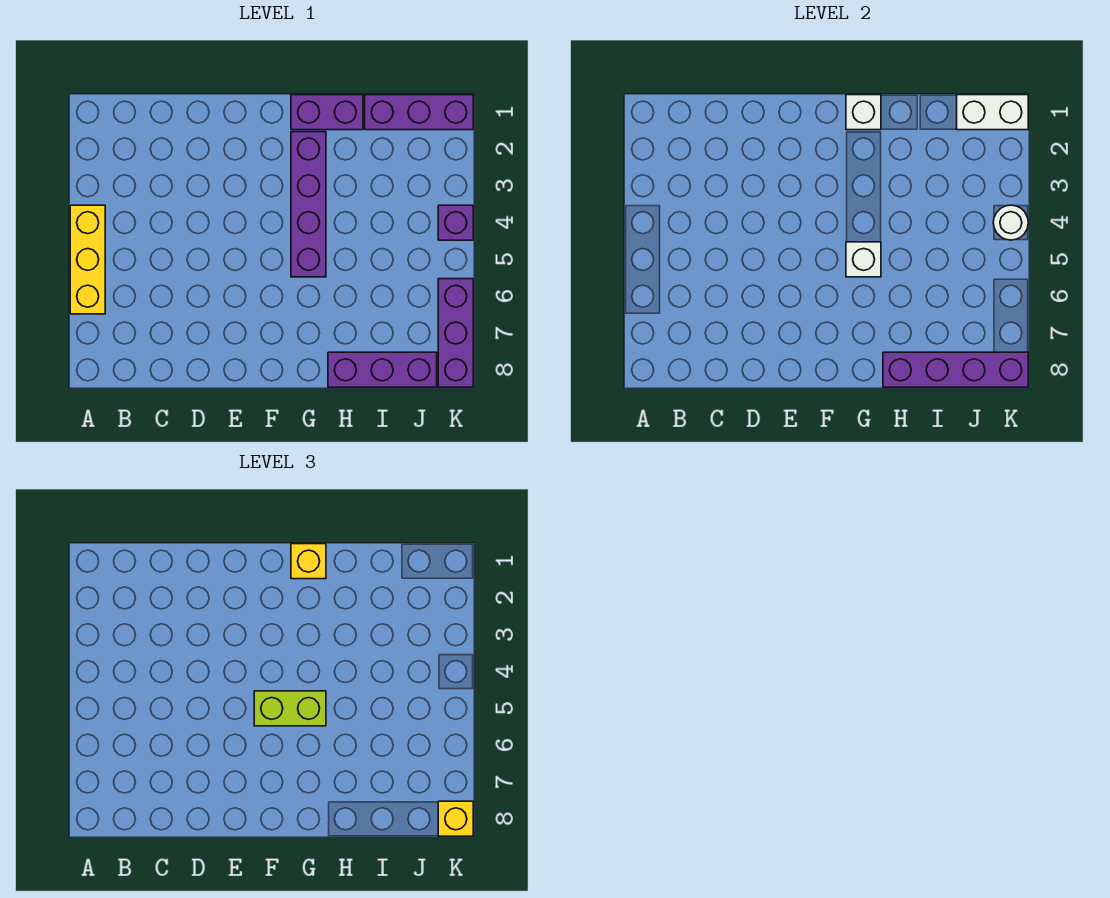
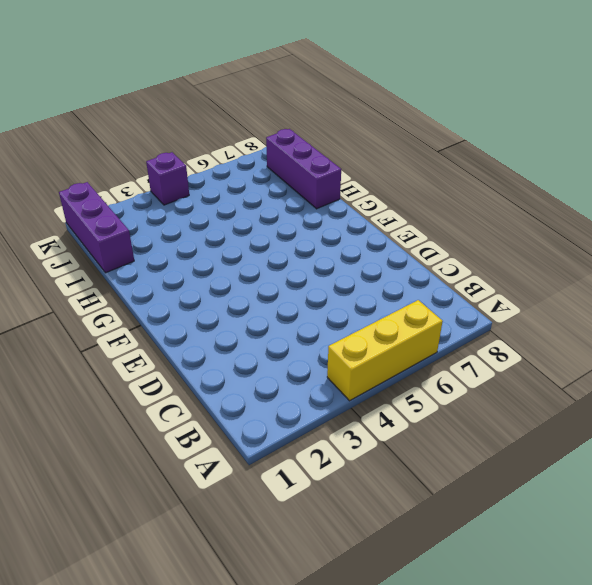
none -> purple 1x2 brick [291,95,363,130]
none -> purple 1x4 brick [291,132,326,277]
none -> purple 1x3 brick [438,279,473,387]

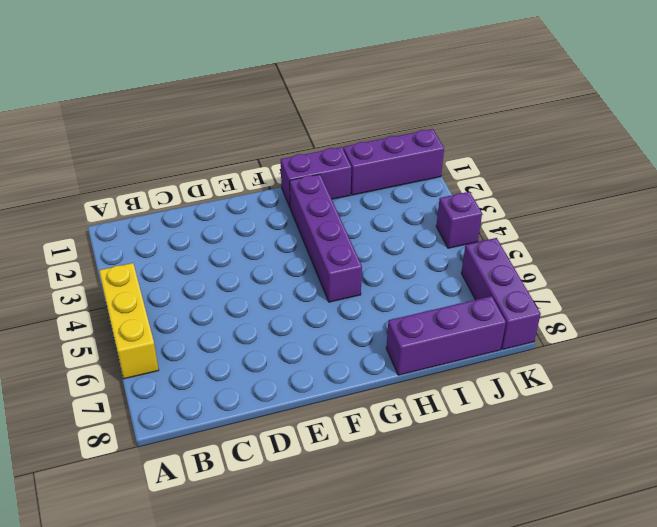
none -> white 1x1 brick [846,95,881,130]
none -> white 1x1 brick [846,242,881,277]
none -> purple 1x4 brick [883,352,1028,387]

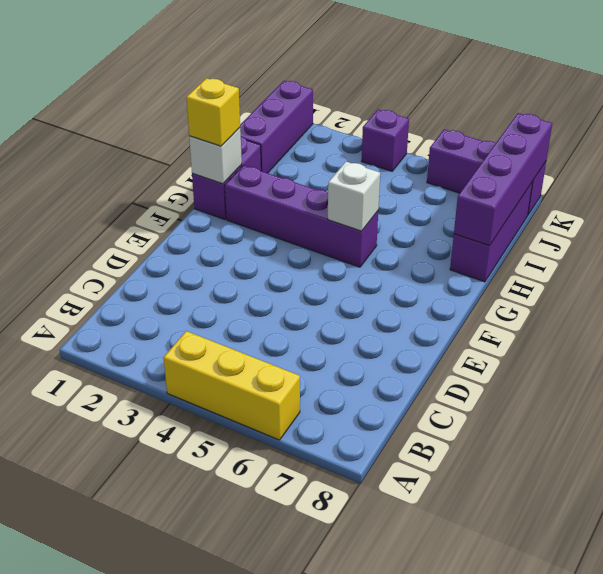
none -> white 1x2 brick [957,95,1028,130]
none -> white 1x1 round brick [993,205,1028,240]
none -> lime 1x2 brick [254,691,326,726]

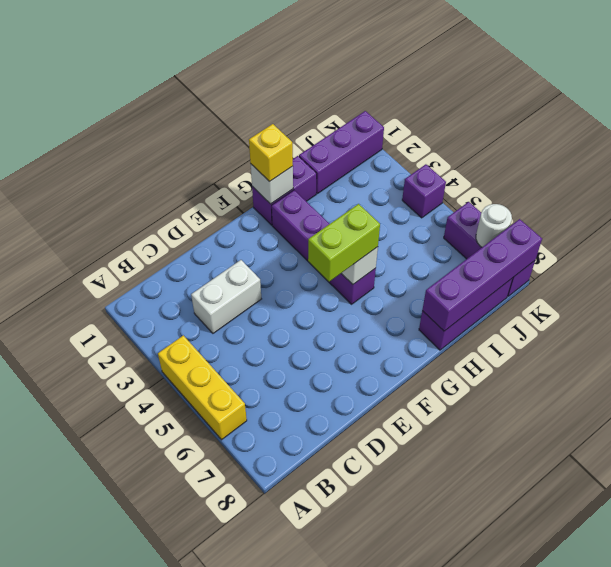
white 1x2 brick [191,260,261,333] -> white 1x2 brick moved to [957,95,1028,130]
white 1x1 round brick [476,204,512,247] -> white 1x1 round brick moved to [993,205,1028,240]
none -> yellow 1x1 brick [438,801,473,836]

